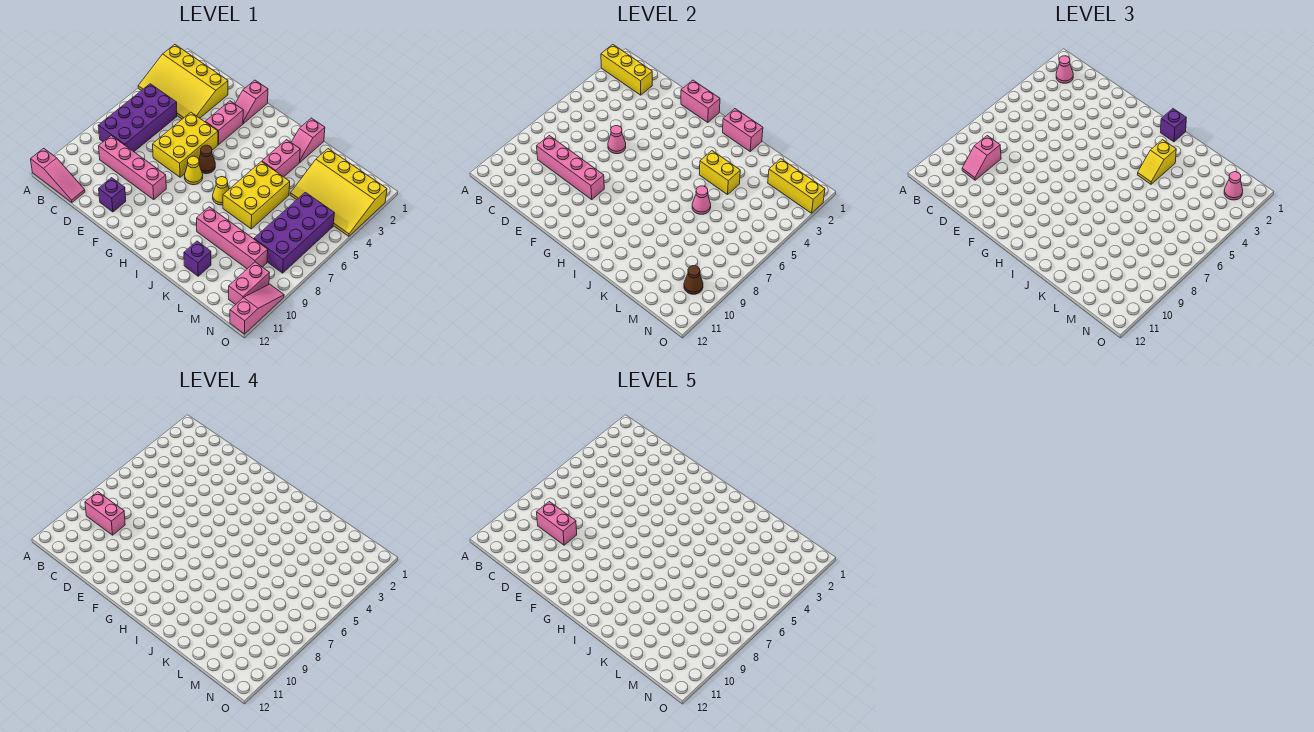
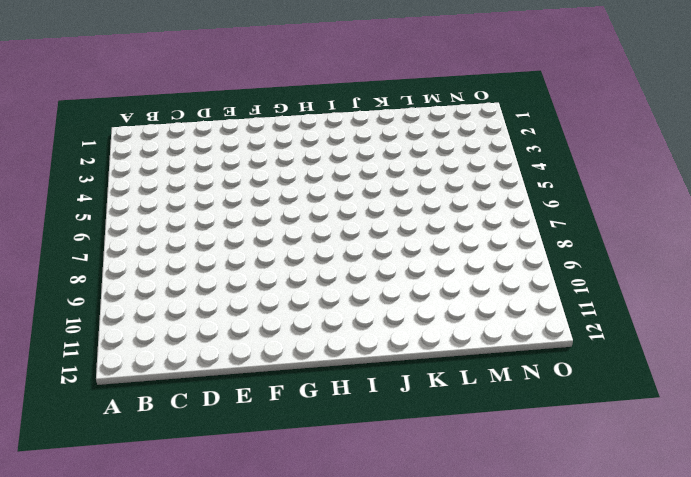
none -> yellow 3x4 slope [138,45,228,119]
none -> pink 1x3 slope [31,148,85,203]
none -> purple 2x4 brick [98,84,177,152]
none -> pink 1x4 brick [99,136,166,199]

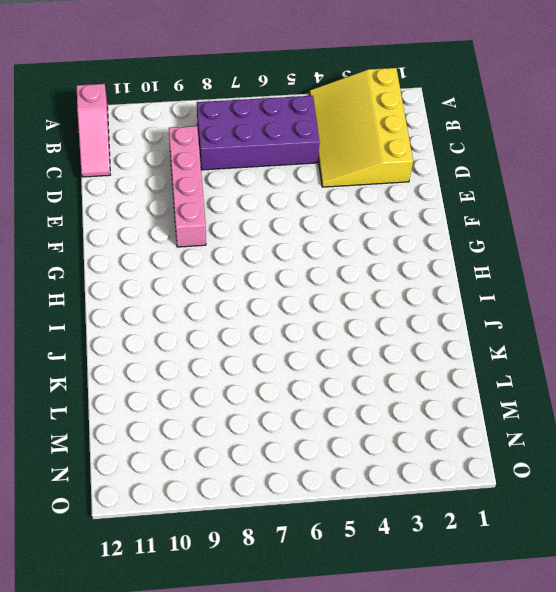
none -> yellow 2x3 brick [153,112,218,177]
none -> purple 1x1 brick [99,178,126,212]
none -> pink 1x2 slope [235,80,268,123]
none -> pink 1x2 brick [205,101,243,145]

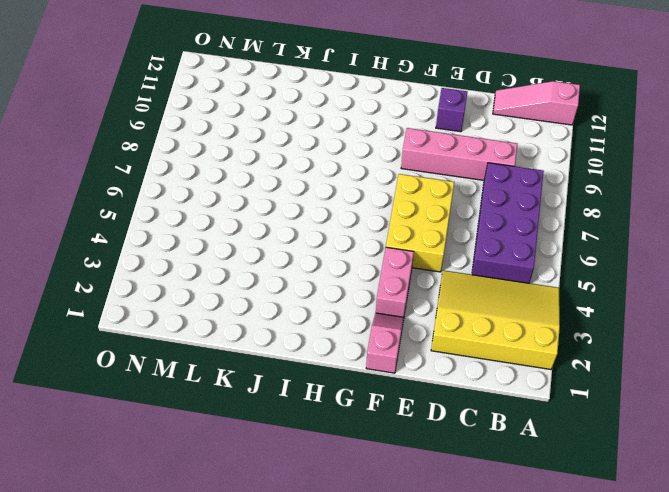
none -> brown 1x1 cone [199,145,215,174]
none -> yellow 1x1 cone [185,156,203,185]
none -> yellow 1x1 cone [213,177,229,205]
none -> pink 1x2 slope [291,118,325,162]

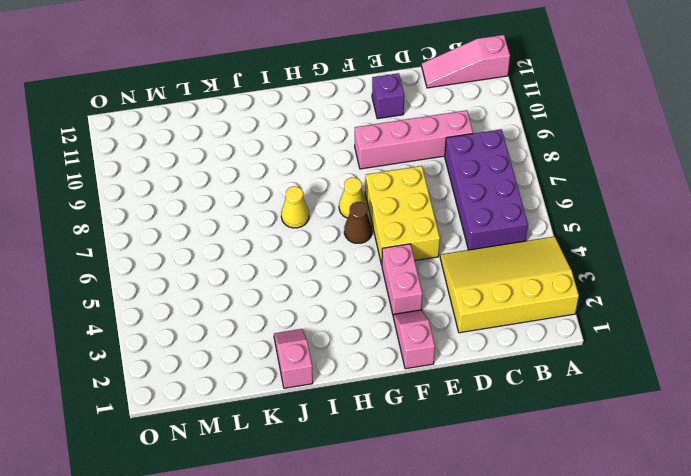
none -> pink 1x2 brick [262,140,300,177]
none -> yellow 2x3 brick [223,162,290,229]
none -> pink 1x4 brick [197,207,268,269]
none -> purple 1x1 brick [184,241,211,276]

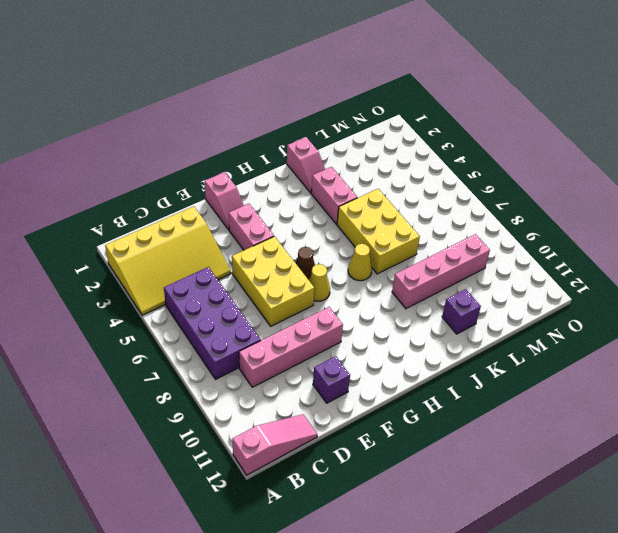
none -> yellow 3x4 slope [290,149,387,236]
none -> purple 2x4 brick [254,192,334,273]
none -> pink 1x2 brick [229,262,269,305]
none -> pink 1x3 slope [230,284,284,334]

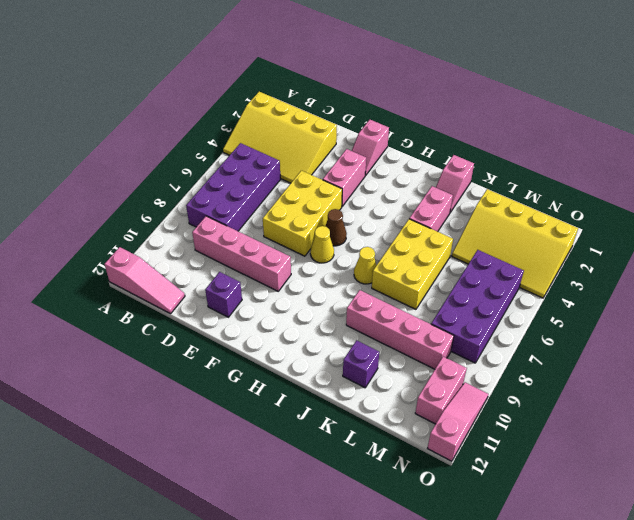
none -> yellow 1x3 brick [601,45,652,95]
none -> pink 1x4 brick [537,136,604,199]
none -> pink 1x1 cone [608,126,626,154]
none -> pink 1x2 brick [681,80,720,123]

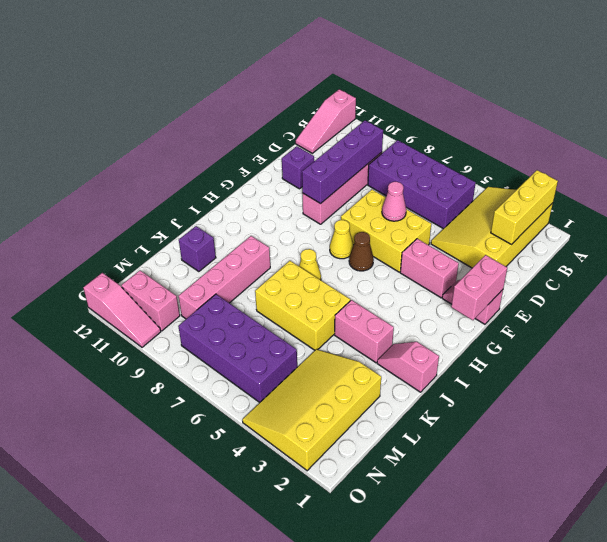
purple 1x4 brick [302,120,383,204] -> pink 1x4 brick [537,136,604,199]
none -> pink 1x2 brick [723,109,763,151]
none -> yellow 1x2 brick [699,151,740,195]
none -> pink 1x1 cone [692,186,711,214]
none -> yellow 1x3 brick [768,159,825,213]

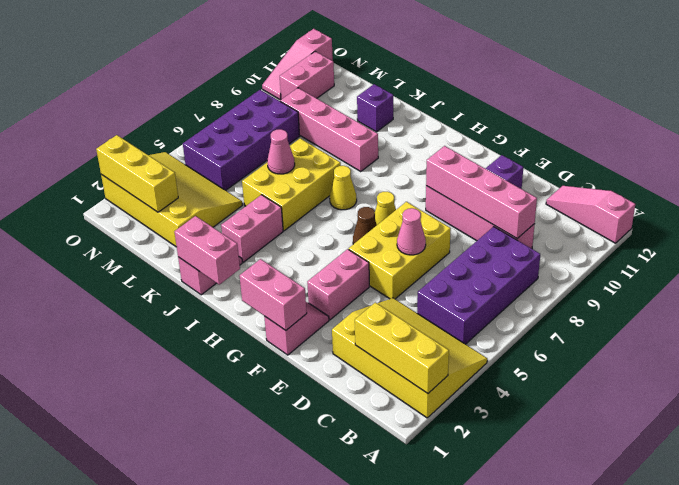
none -> yellow 1x2 brick [699,151,740,195]
none -> brown 1x1 cone [684,266,703,294]
none -> pink 1x1 cone [1056,56,1073,83]
none -> pink 1x2 slope [962,136,1001,180]

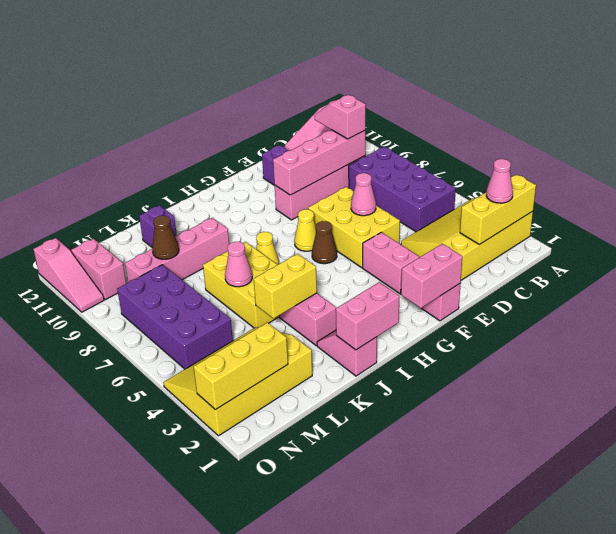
brown 1x1 cone [152,216,179,259] -> brown 1x1 cone moved to [684,266,703,294]
none -> purple 1x1 brick [1161,109,1186,142]
none -> yellow 1x2 slope [1137,140,1176,184]
none -> pink 1x1 cone [1224,172,1243,200]
none -> pink 1x2 brick [85,492,125,535]

